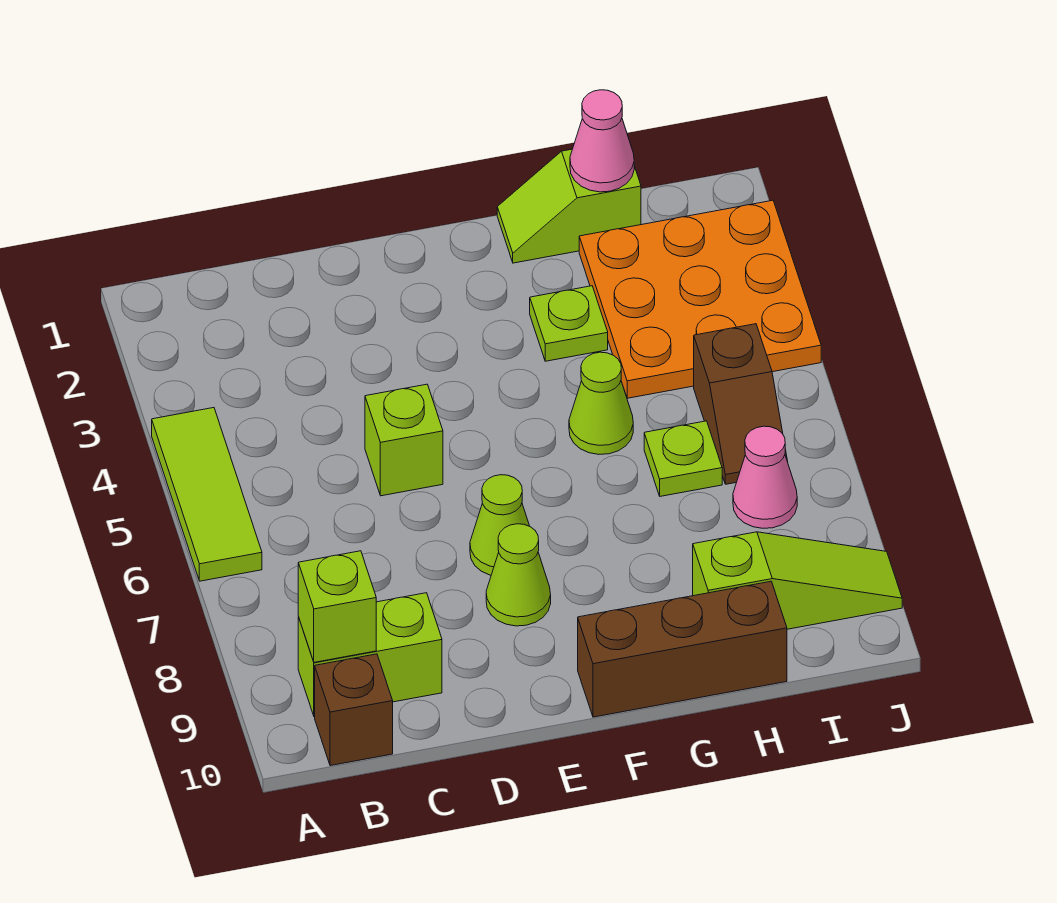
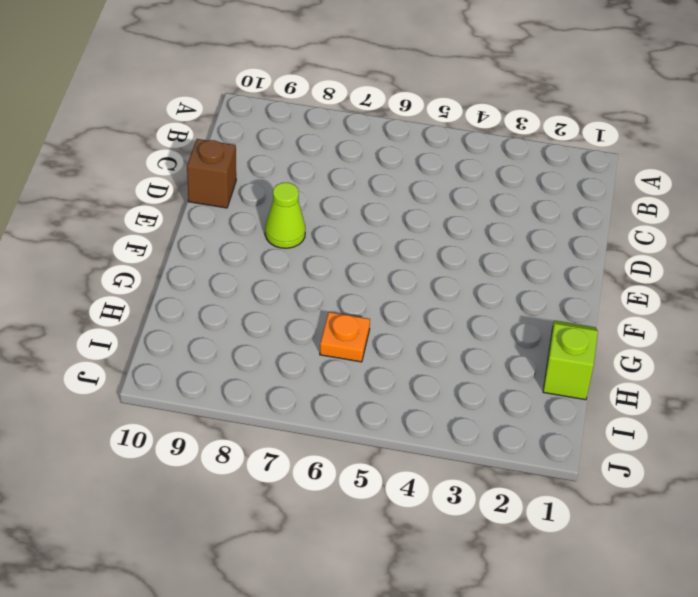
brown 1x1 brick [187,139,236,208] -> brown 1x1 brick moved to [315,654,393,766]
orange 1x1 plate [320,312,370,362] -> lime 1x1 plate [644,421,722,496]
none -> lime 1x3 tile [152,408,262,581]
none -> lime 1x2 brick [298,593,442,716]
none -> lime 1x1 brick [365,384,443,496]

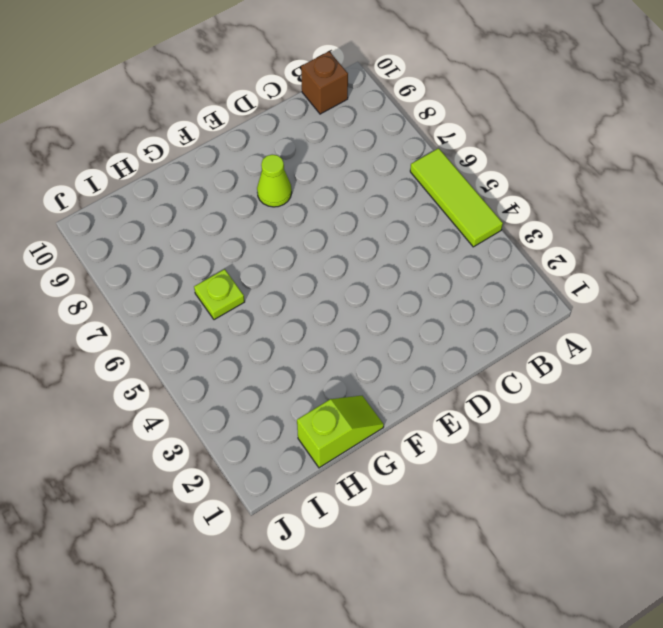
none -> lime 1x2 brick [298,593,442,716]
none -> lime 1x1 brick [365,384,443,496]
none -> lime 1x1 cone [470,475,529,575]

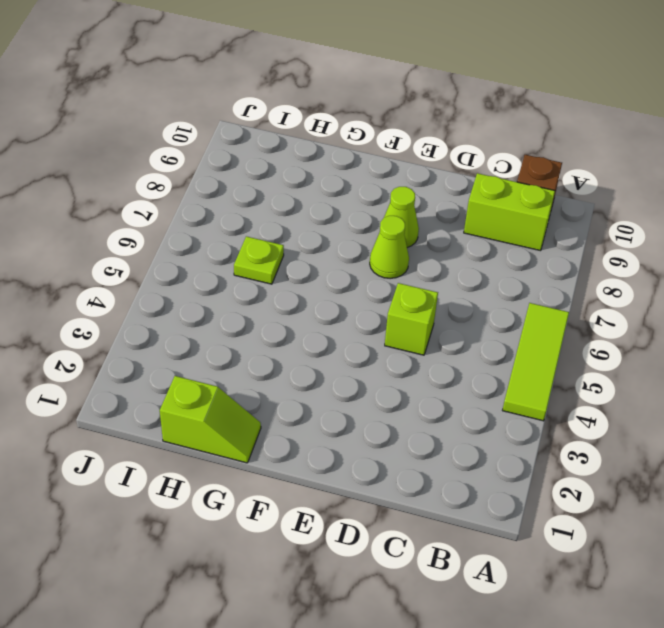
none -> brown 1x3 brick [578,581,787,717]
none -> lime 1x1 plate [530,286,608,361]
none -> lime 1x1 cone [569,352,633,454]

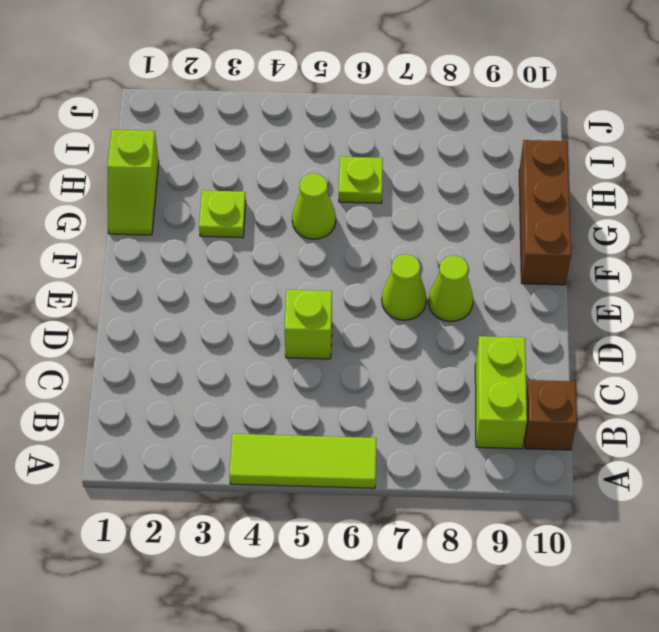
none -> orange 3x3 plate [579,200,821,398]
none -> lime 1x3 slope [693,532,902,629]
none -> brown 1x2 slope [694,324,788,484]

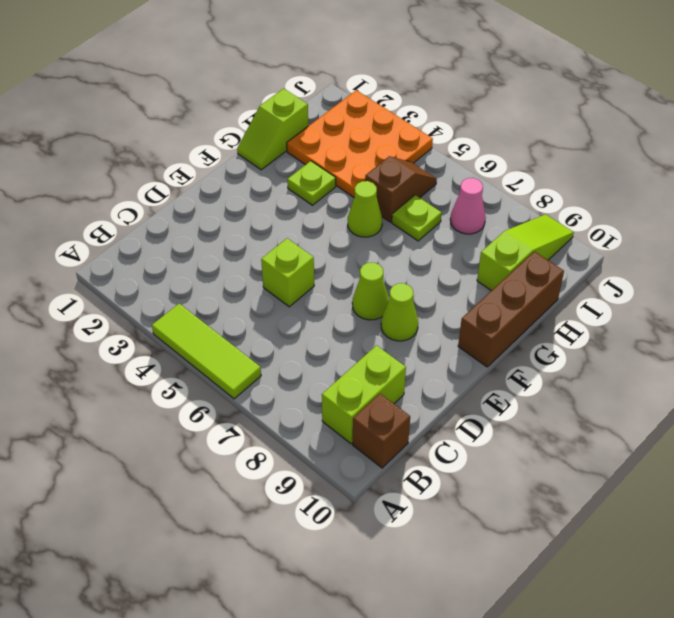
brown 1x2 slope [365,156,437,222] -> brown 1x2 slope turned to [694,324,788,484]
none -> lime 1x1 brick [298,551,376,662]
none -> pink 1x1 cone [570,90,634,192]

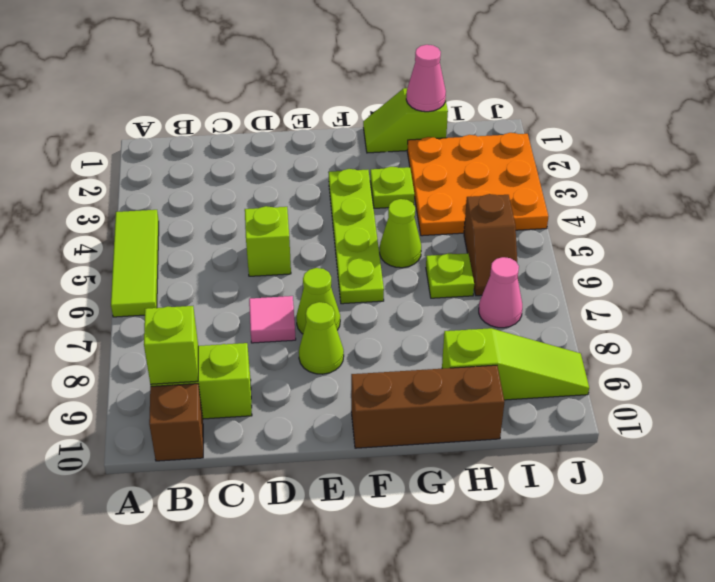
pink 1x1 tile [249,296,296,343] -> none
lime 1x4 plate [329,169,384,304] -> none

